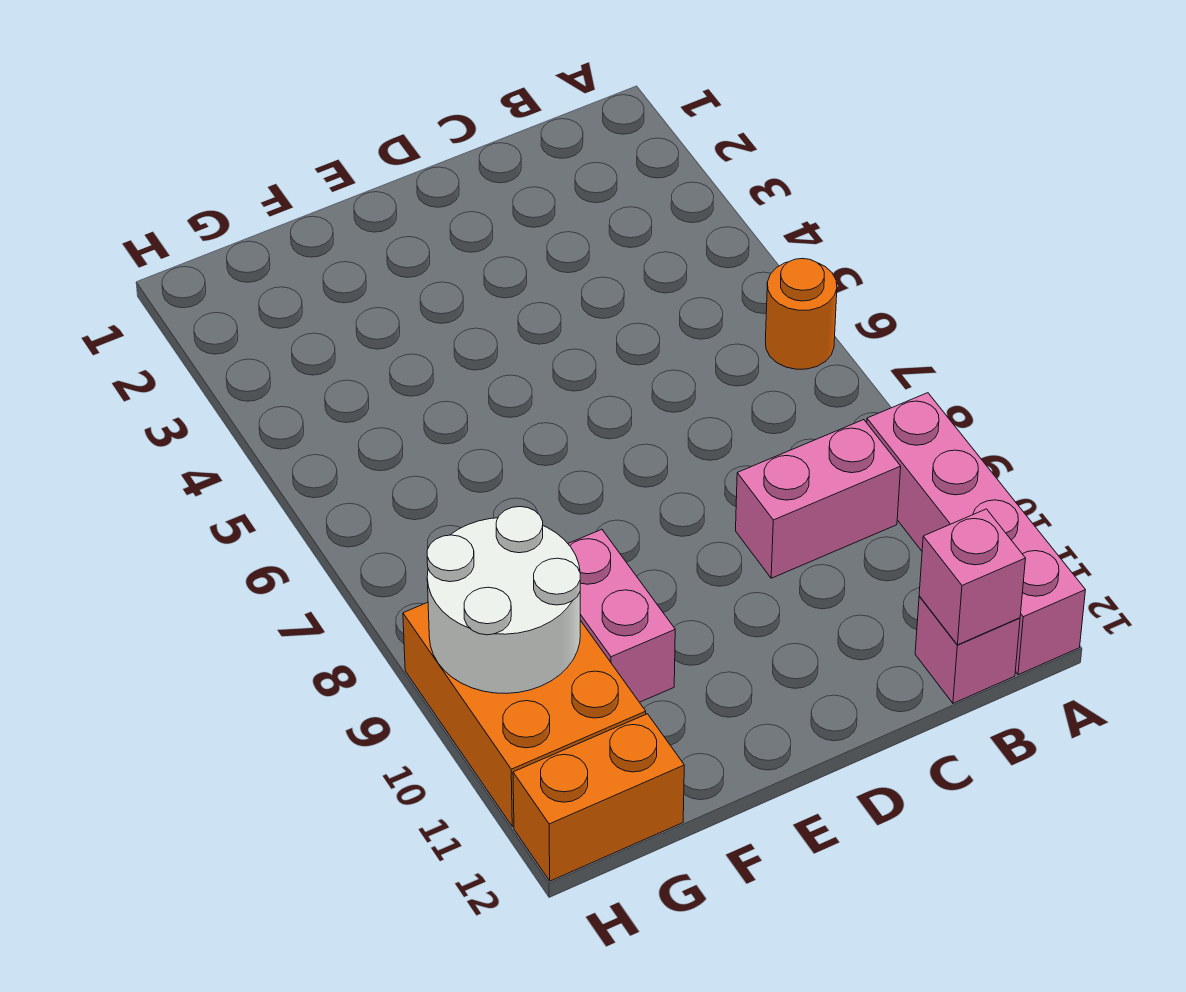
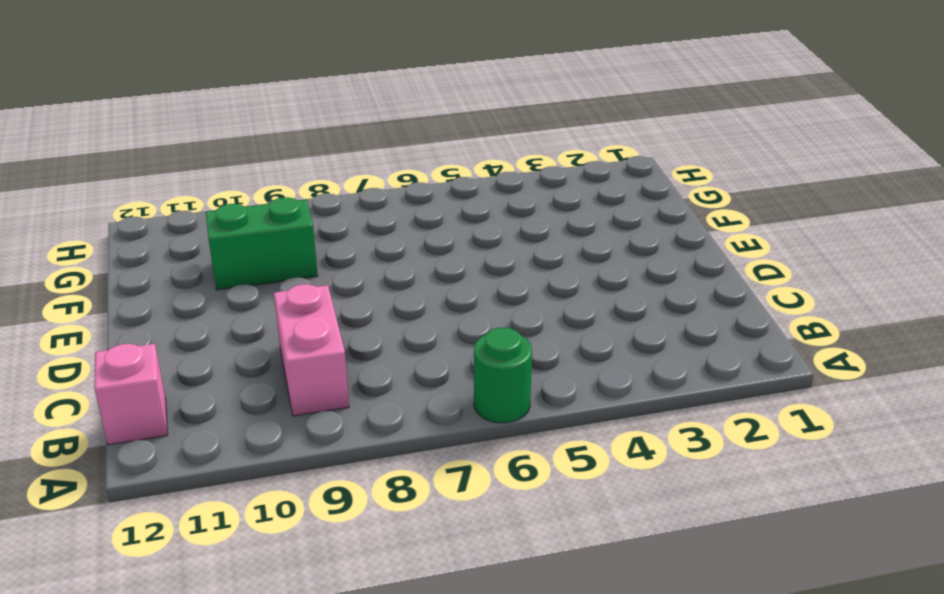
green 1x1 round brick [474,328,532,423] -> orange 1x1 round brick [765,258,837,369]
green 1x2 brick [205,197,318,290] -> pink 1x2 brick [568,529,675,702]
none -> pink 1x4 brick [867,393,1085,675]
none -> orange 2x3 brick [403,602,646,827]

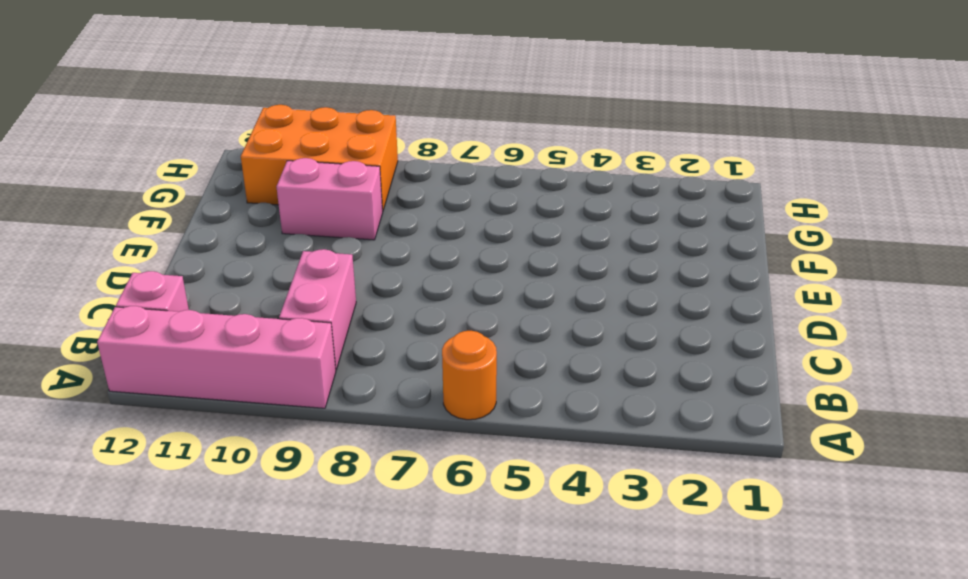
none -> orange 1x2 brick [513,714,684,881]
none -> pink 1x1 brick [919,509,1026,645]

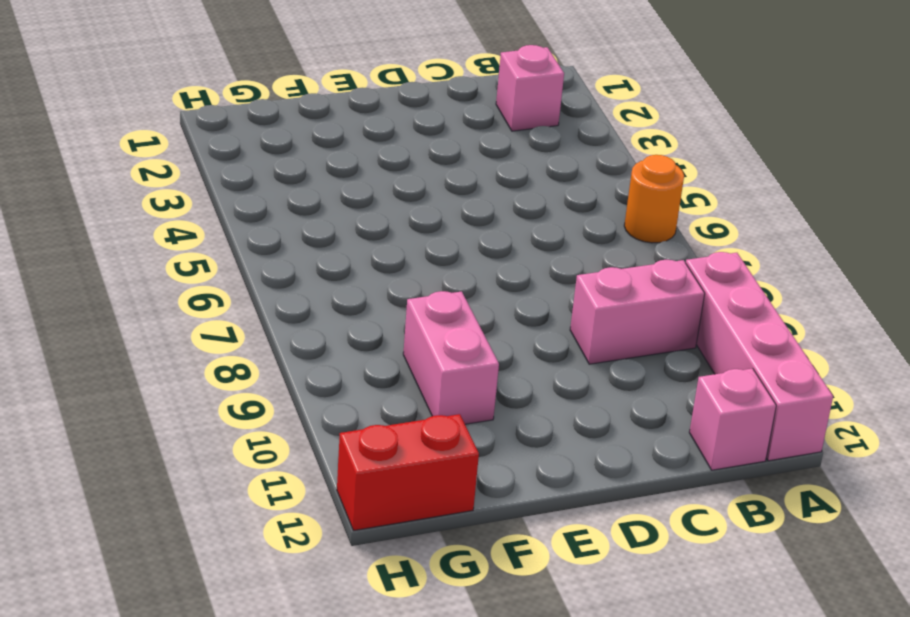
pink 1x1 brick [496,45,564,131] -> pink 1x1 brick moved to [919,509,1026,645]
red 1x2 brick [337,414,479,530] -> orange 1x2 brick [513,714,684,881]
none -> orange 2x3 brick [403,602,646,827]
none -> white 2x2 round brick [427,507,580,694]

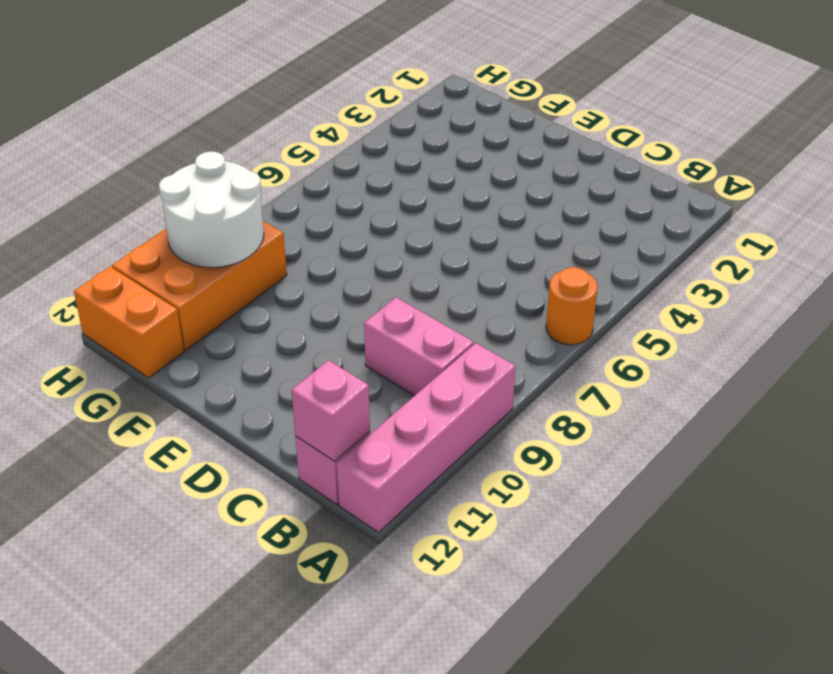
none -> pink 1x2 brick [568,529,675,702]

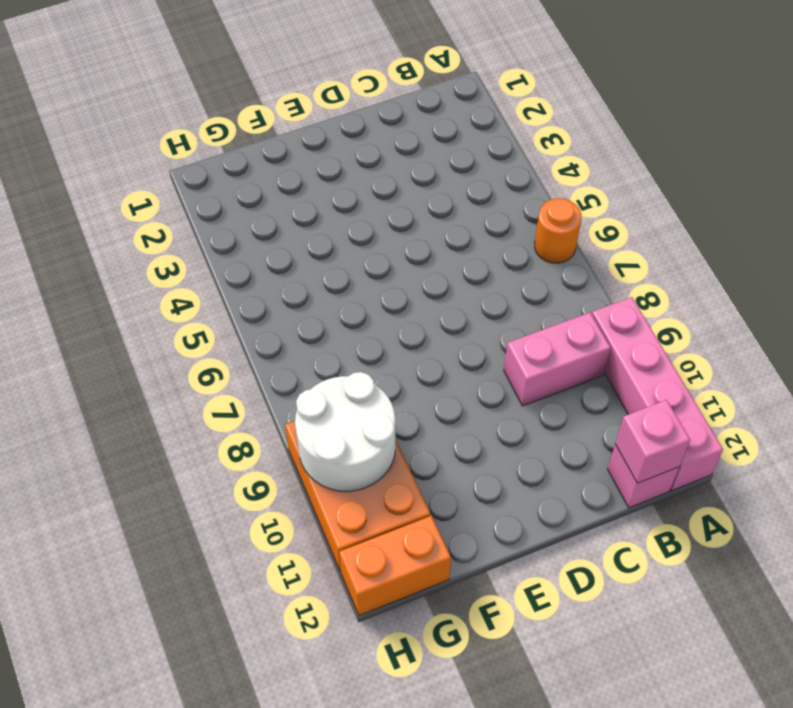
none -> pink 1x2 brick [568,529,675,702]

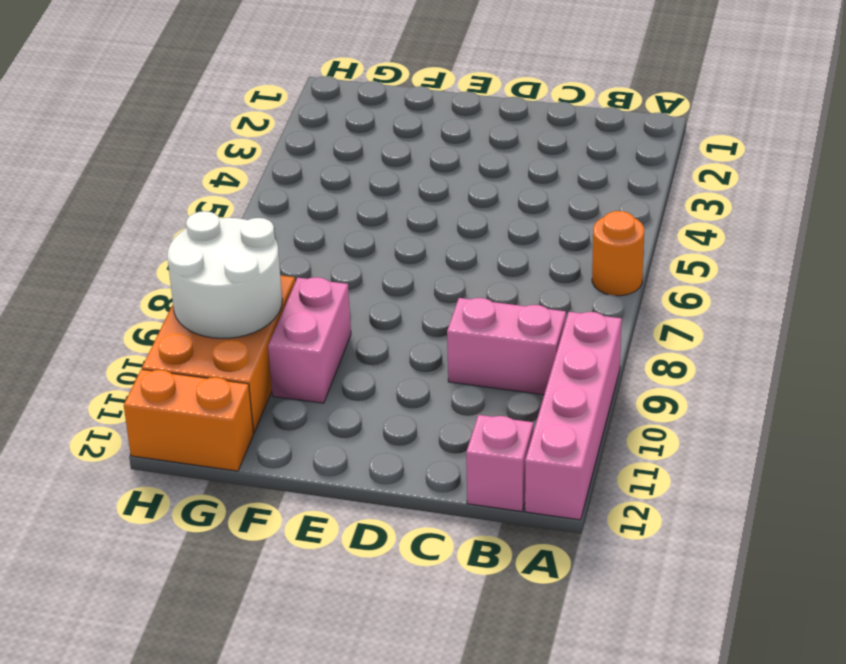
none -> pink 1x1 brick [919,509,1026,645]

